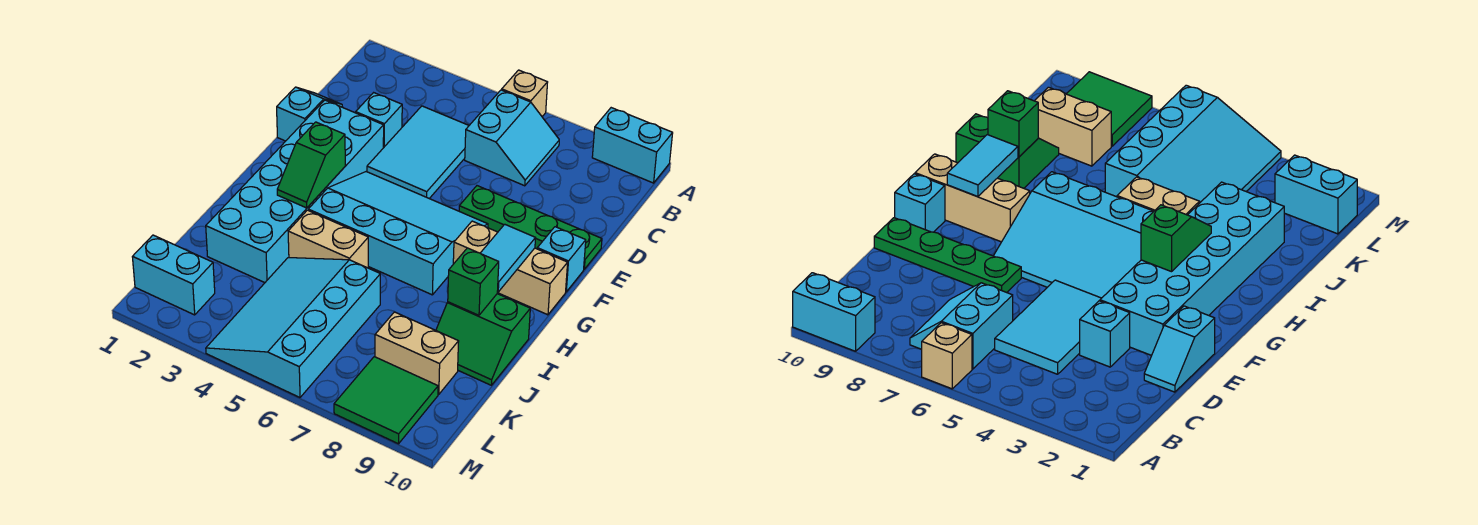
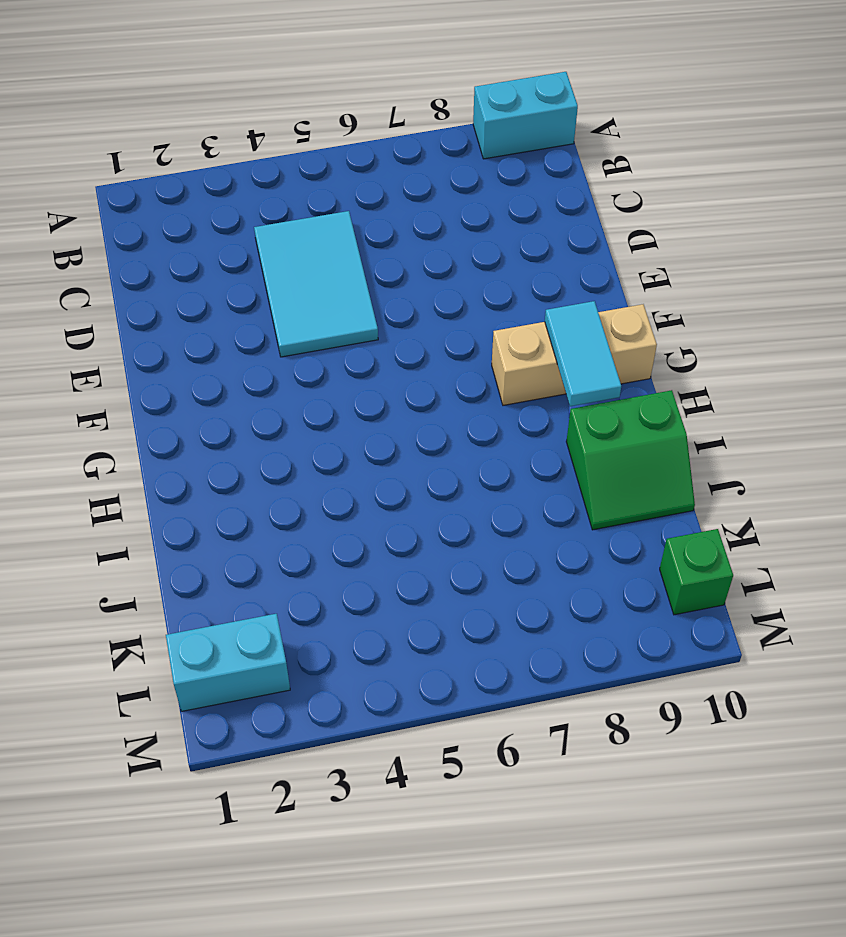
green 1x1 brick [660,529,733,615] -> green 1x1 brick moved to [448,248,499,315]
none -> tan 1x1 brick [502,70,548,117]
none -> cyan 2x2 slope [465,90,559,186]
none -> cyan 1x2 slope [277,87,342,141]

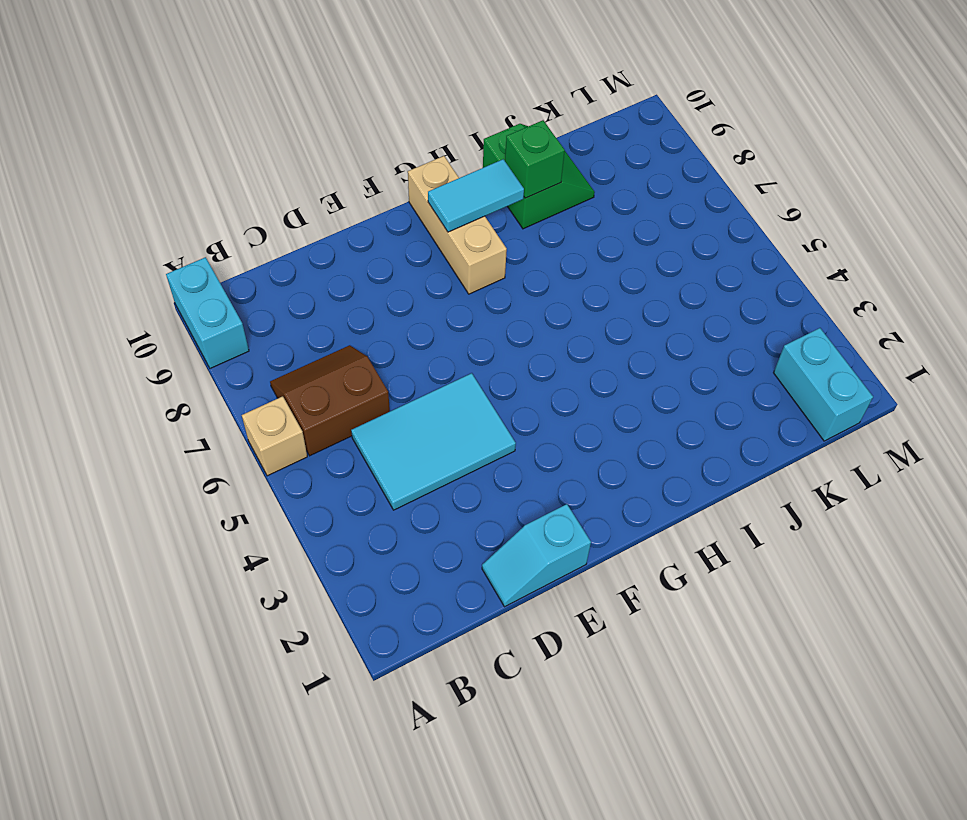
brown 2x2 slope [270,345,390,456] -> cyan 2x2 slope [465,90,559,186]
none -> cyan 1x1 brick [356,93,402,148]
none -> cyan 2x6 brick [206,100,384,283]
none -> green 1x4 plate [459,186,602,269]

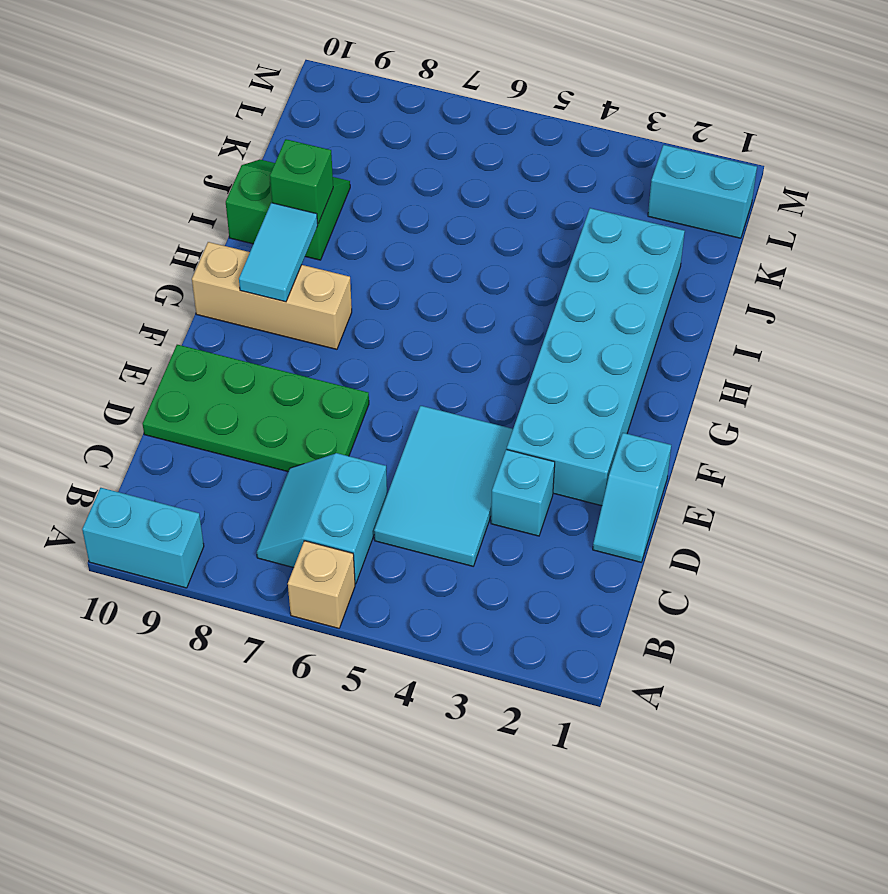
green 2x4 plate [143,345,369,472] -> green 1x4 plate [459,186,602,269]
none -> cyan 3x4 slope [308,172,488,295]
none -> cyan 1x1 brick [537,227,586,292]
none -> tan 1x2 brick [288,210,368,268]

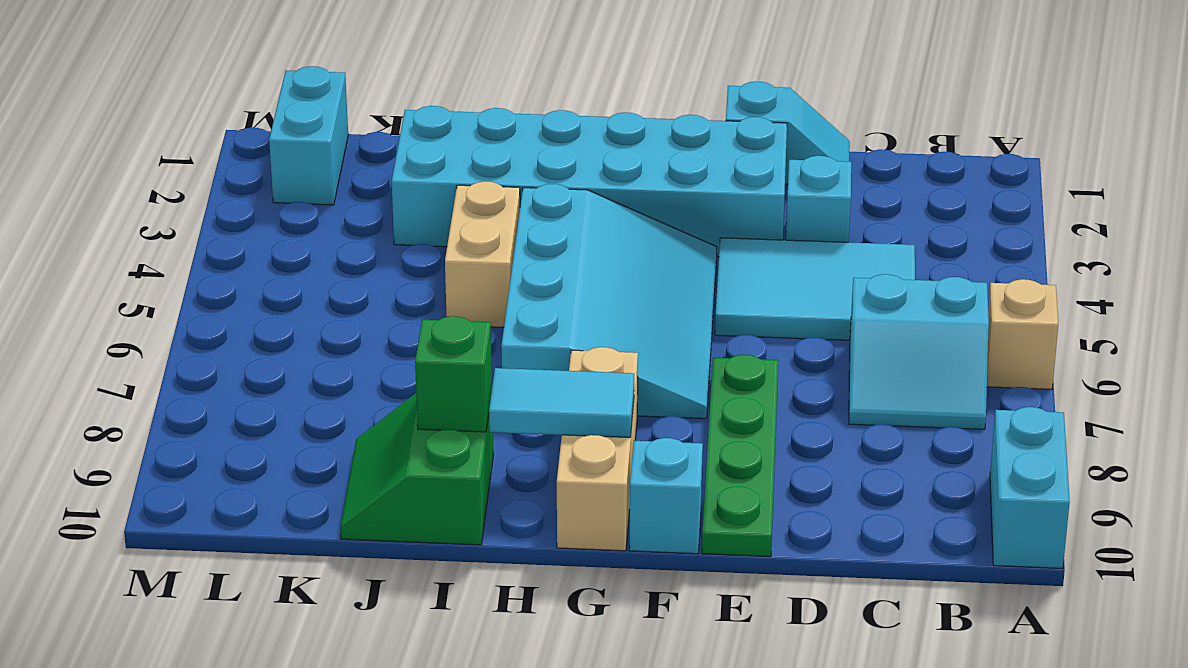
none -> cyan 3x4 slope [206,258,380,397]
none -> tan 1x2 brick [375,312,459,395]
none -> green 2x2 tile [334,357,438,444]

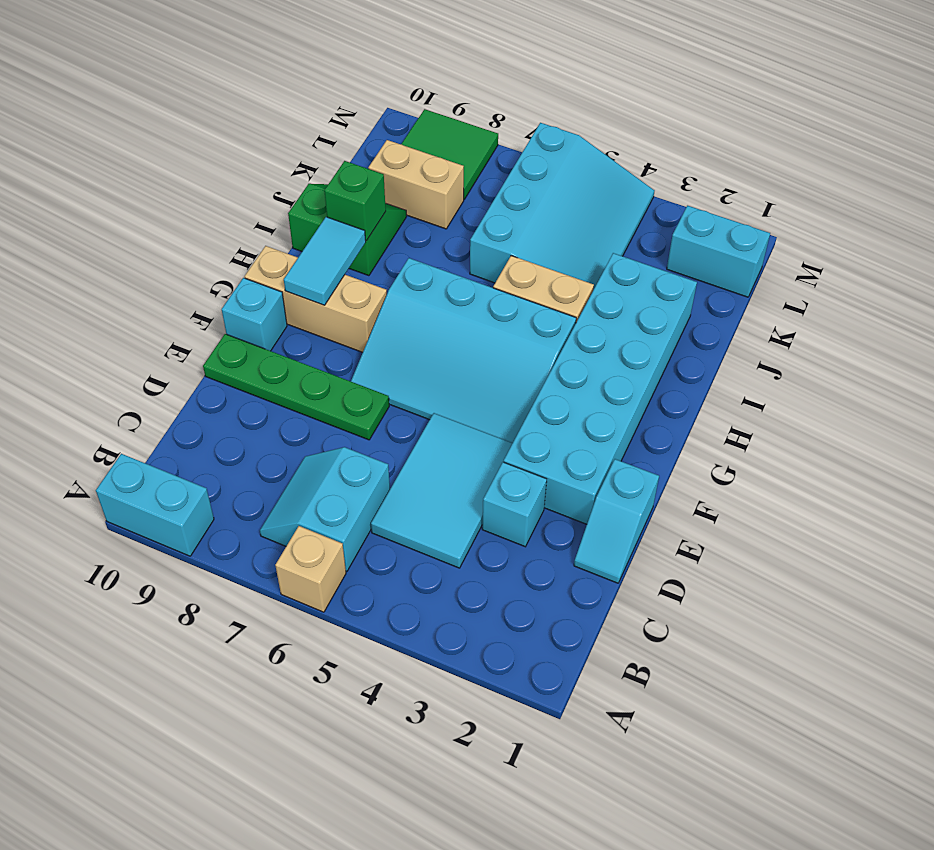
none -> green 1x2 slope [277,122,345,208]

